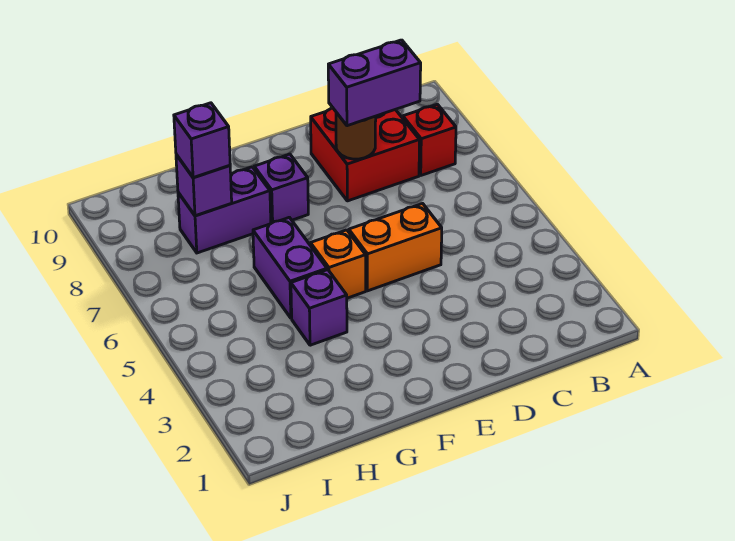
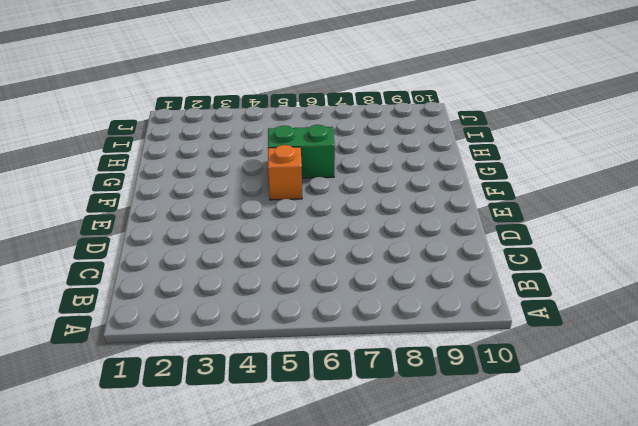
green 1x2 brick [268,125,335,178] -> purple 1x2 brick [253,217,327,318]
none -> red 1x1 brick [403,104,456,175]
none -> red 2x2 brick [311,108,419,201]
none -> orange 1x2 brick [349,204,442,291]

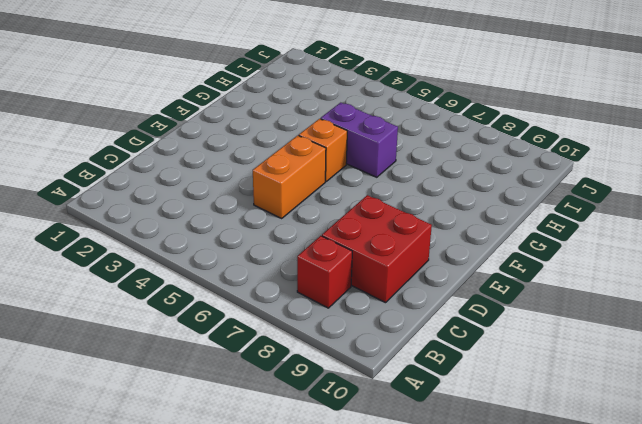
none -> purple 1x1 brick [254,154,308,223]
none -> purple 1x1 brick [291,270,347,345]
none -> purple 1x2 brick [178,167,271,253]

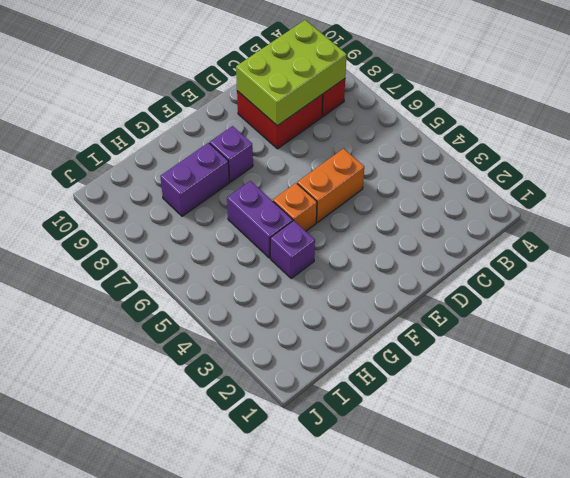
lime 2x3 brick [236,20,347,126] -> brown 1x1 round brick [336,112,376,159]
none -> purple 1x1 brick [176,155,232,216]
none -> purple 1x2 brick [328,40,421,126]
none -> purple 1x1 brick [174,103,230,178]

